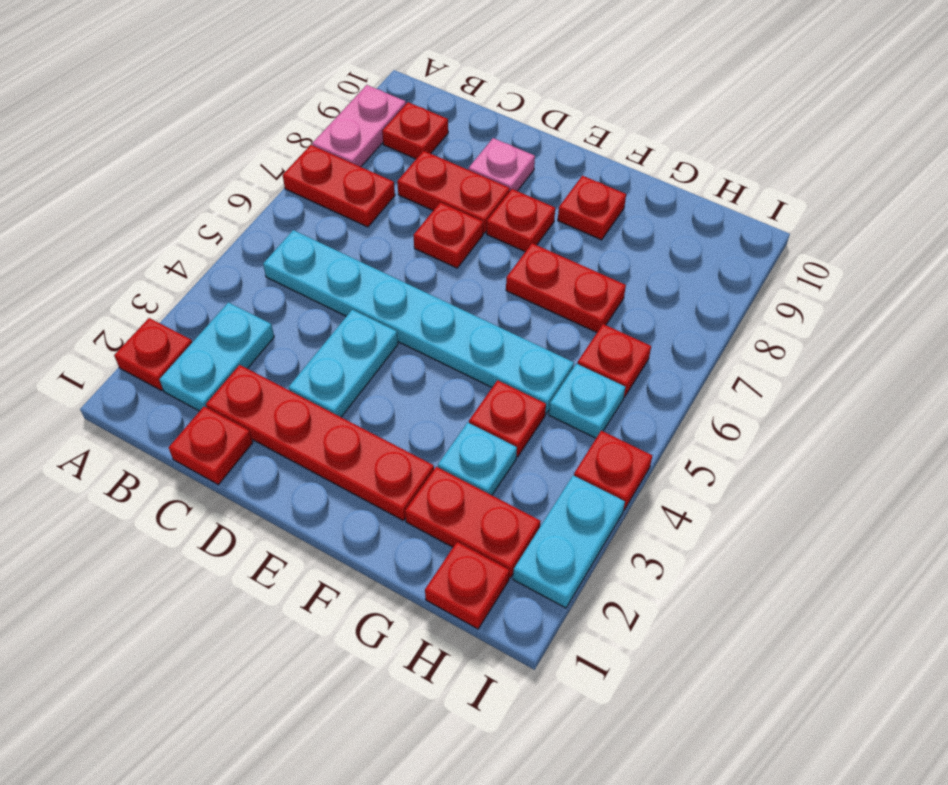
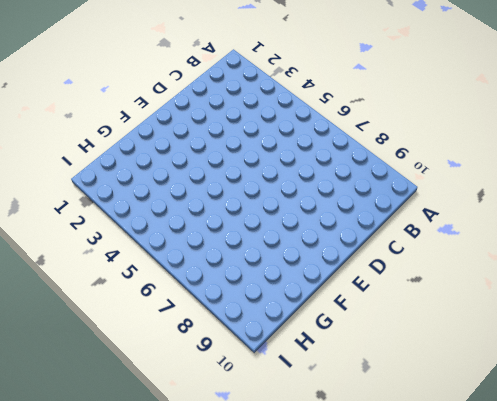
none -> red 1x1 plate [114,318,192,390]
none -> red 1x2 plate [283,145,395,227]
none -> pink 1x2 plate [312,85,406,167]

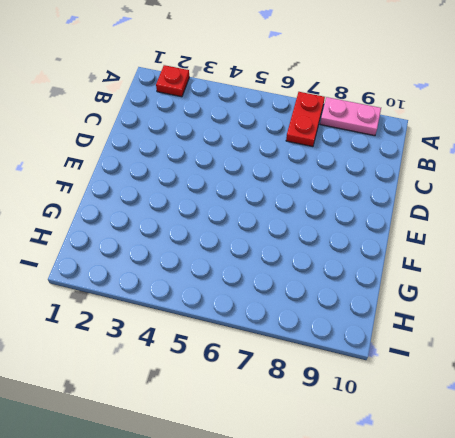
none -> cyan 1x2 plate [159,302,274,411]
none -> cyan 1x6 plate [263,230,574,414]
none -> red 1x1 plate [382,102,448,159]

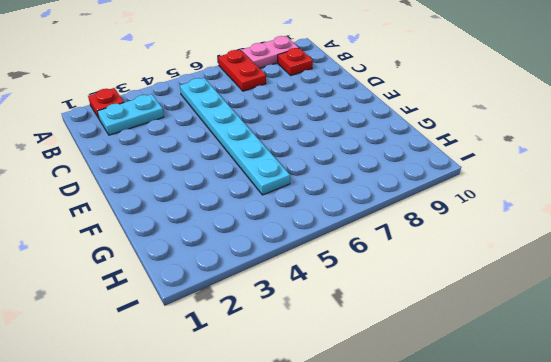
none -> red 1x1 plate [169,406,253,485]
none -> red 1x4 plate [206,365,434,521]
none -> red 1x2 plate [397,151,510,233]

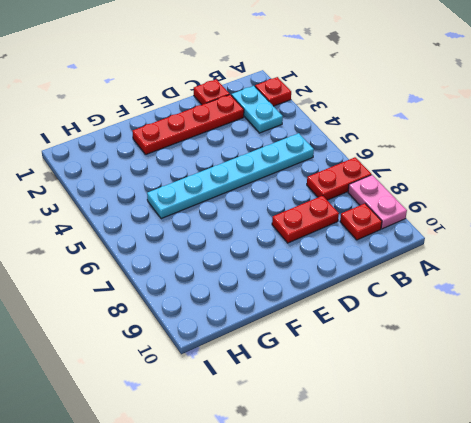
none -> cyan 1x2 plate [289,310,398,417]
none -> red 1x1 plate [413,202,483,268]
none -> pink 1x1 plate [468,138,535,191]

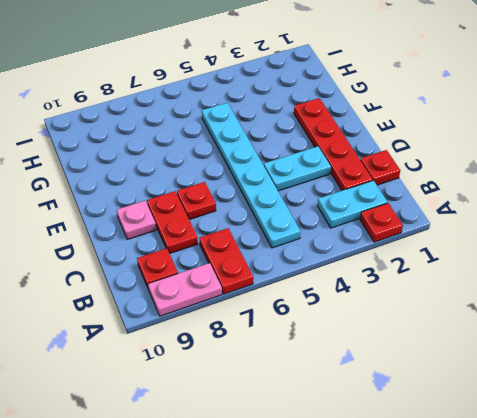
none -> red 1x1 plate [487,189,555,252]
none -> red 1x2 plate [506,243,626,332]
none -> red 1x1 plate [558,176,626,240]

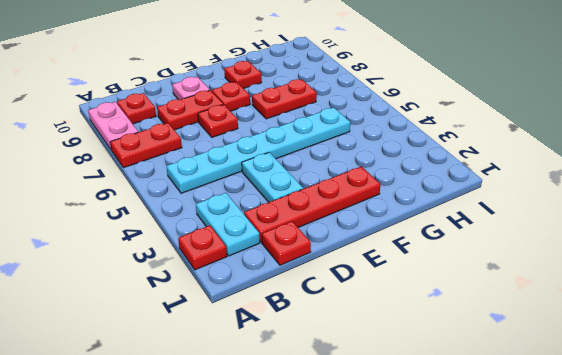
none -> red 1x2 plate [405,467,541,578]
none -> cyan 1x1 plate [438,423,517,495]
none -> red 1x1 plate [469,380,546,457]

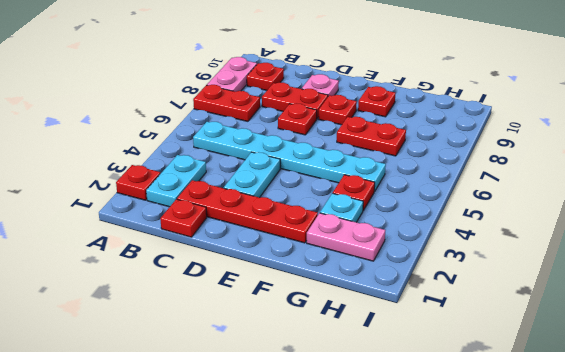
pink 1x2 plate [307,213,385,261] -> red 1x2 plate [405,467,541,578]
none -> red 1x1 plate [425,542,509,629]
none -> cyan 1x1 plate [549,364,625,438]
none -> red 1x1 plate [577,324,651,397]

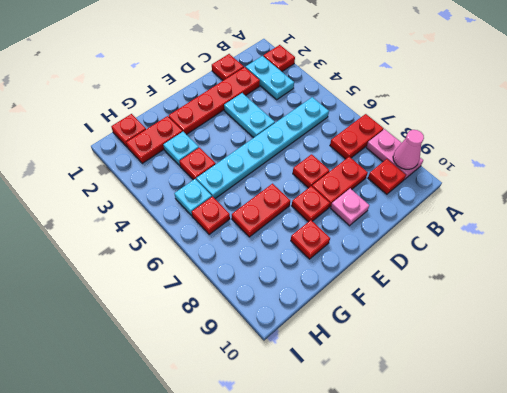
pink 1x1 cone [393,130,424,169] -> none
none -> cyan 1x2 plate [513,475,625,608]
none -> red 1x1 plate [574,431,652,510]

